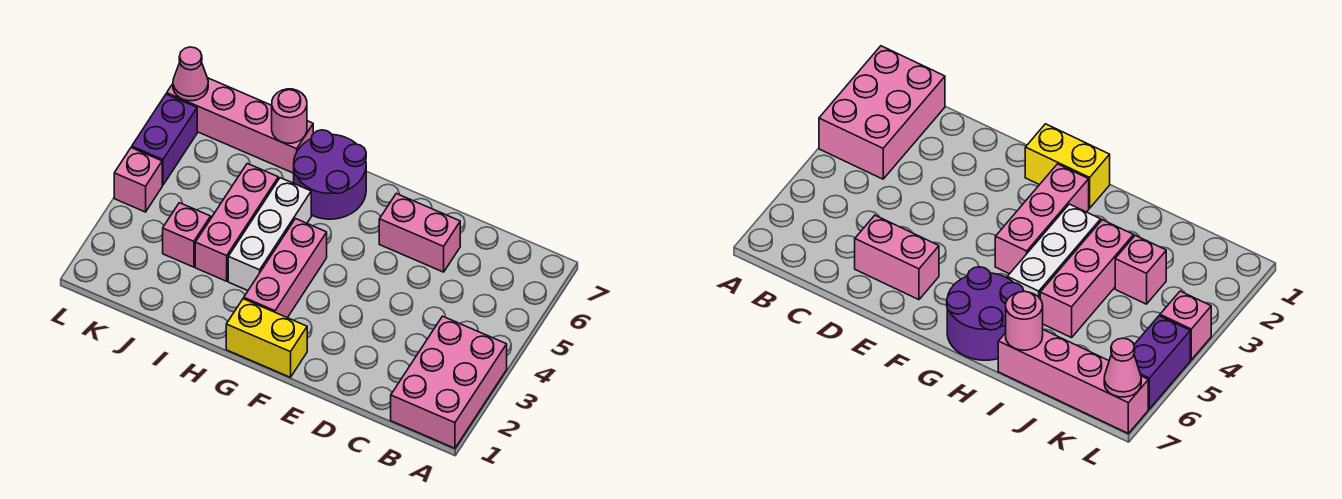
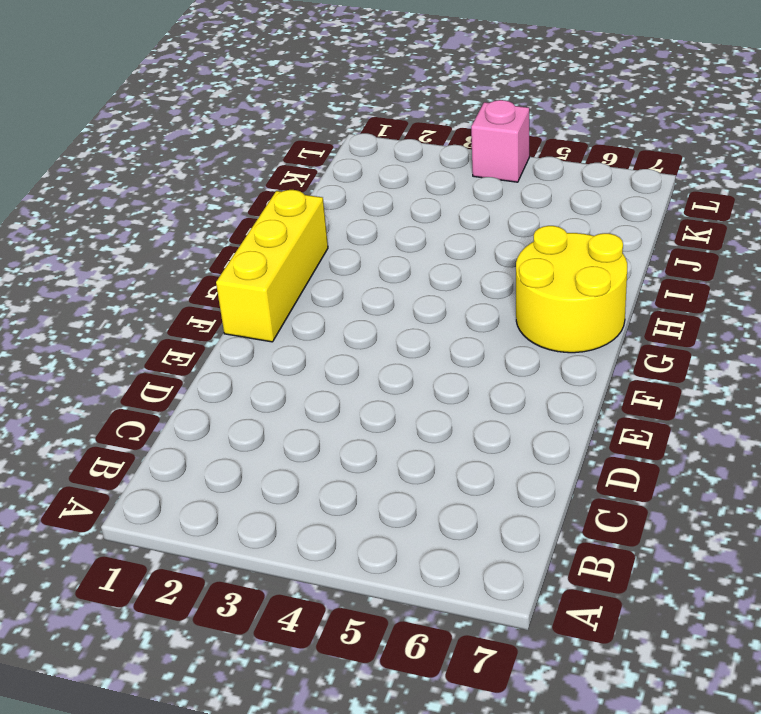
yellow 1x3 brick [216,190,328,342] -> yellow 1x2 brick [226,299,307,377]
yellow 2x2 round brick [516,226,627,353] -> purple 2x2 round brick [294,130,366,219]
none -> pink 2x3 brick [391,316,507,448]
none -> pink 1x2 brick [379,194,460,272]
none -> pink 1x3 brick [244,219,327,318]

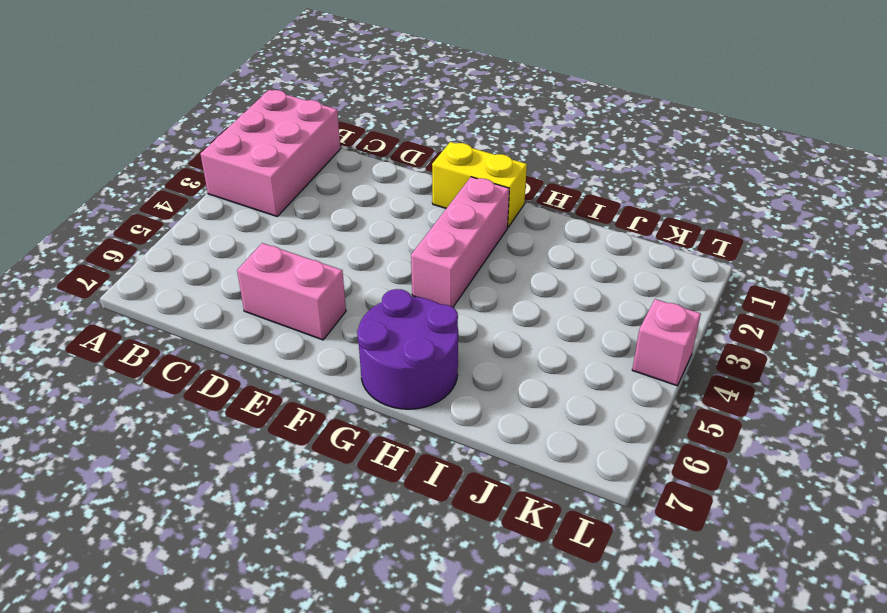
none -> white 1x3 brick [228,178,311,290]
none -> pink 1x3 brick [195,164,278,281]
none -> pink 1x4 brick [167,78,313,173]

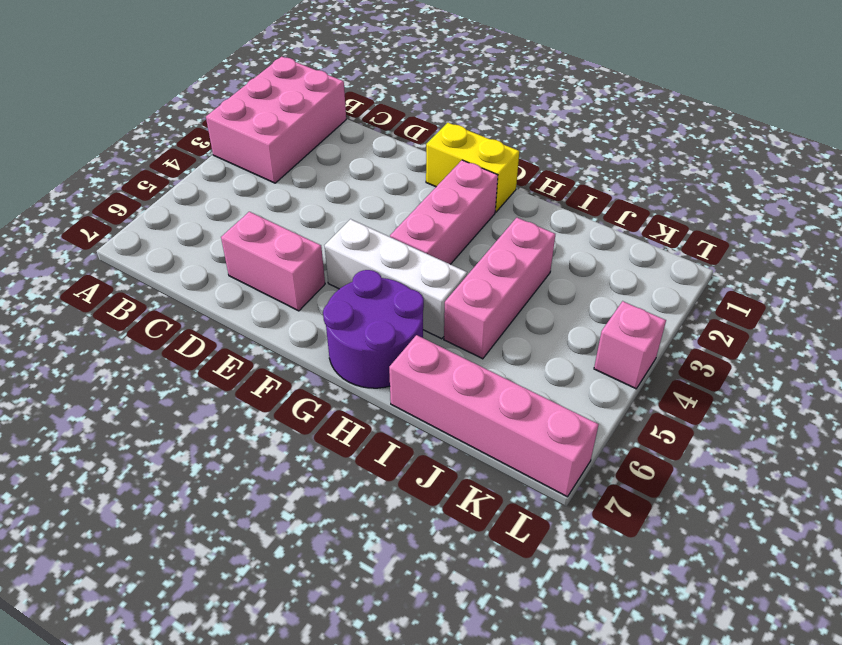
white 1x3 brick [325,219,467,339] -> white 1x3 brick turned to [228,178,311,290]
none -> pink 1x1 brick [163,203,211,267]
none -> purple 1x2 brick [132,94,197,185]
none -> pink 1x1 round brick [272,89,307,143]

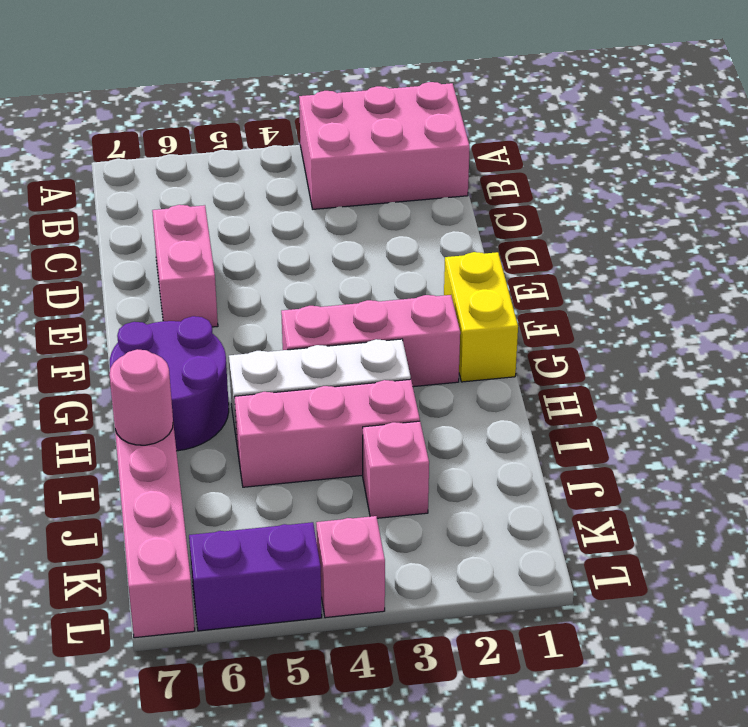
none -> pink 1x1 cone [173,47,208,101]

